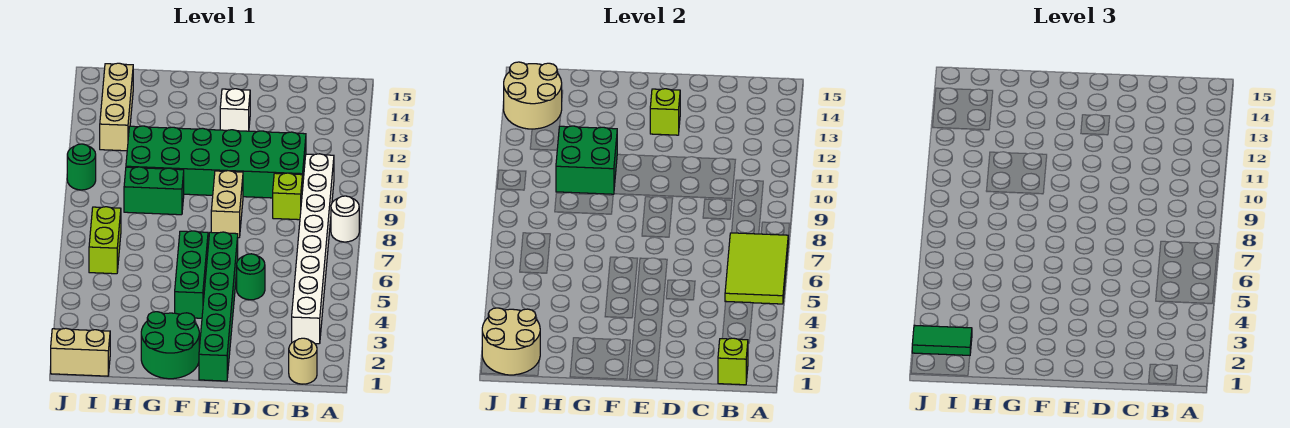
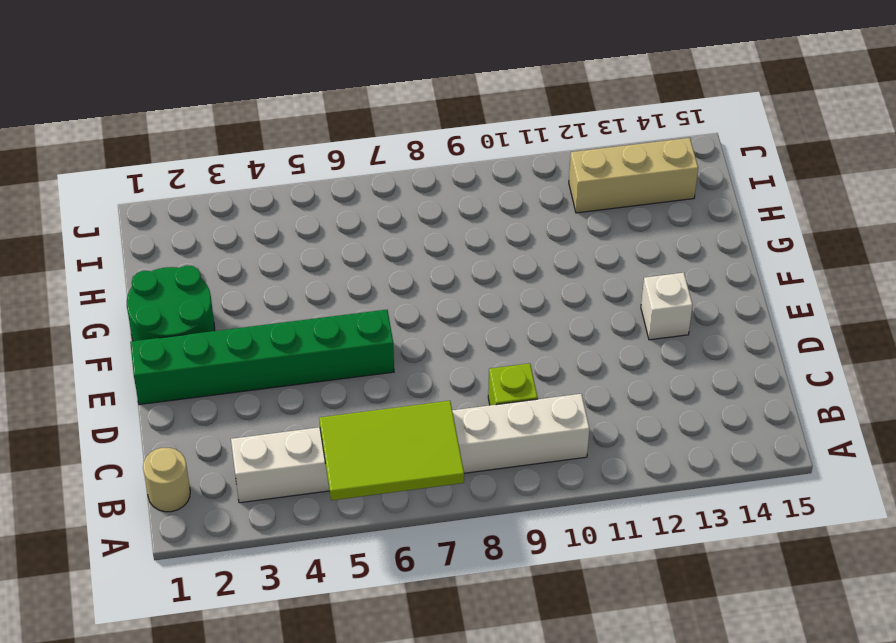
none -> white 1x1 round brick [331,196,359,242]
none -> green 2x6 brick [126,126,306,198]
none -> green 1x1 round brick [237,254,265,300]

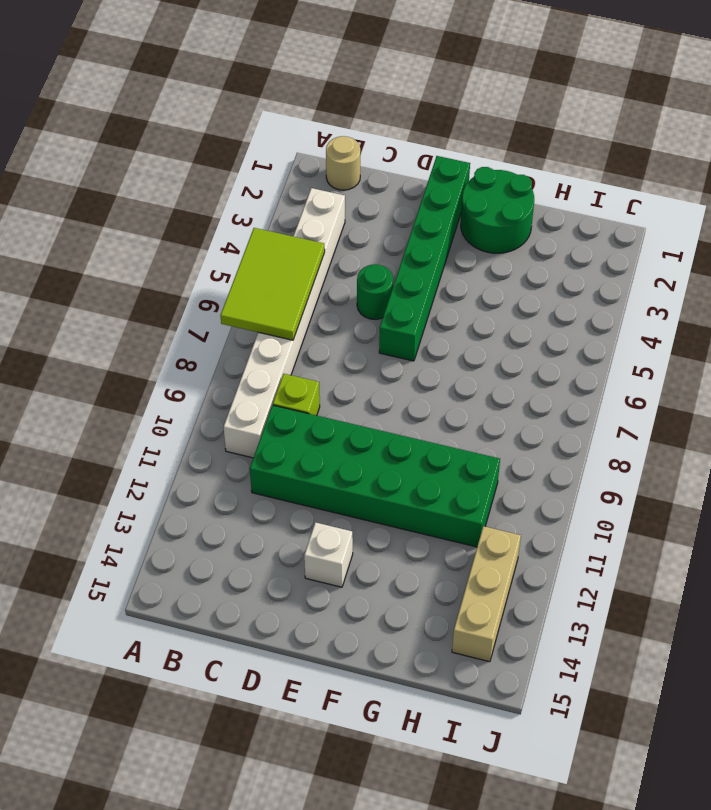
none -> white 1x1 round brick [331,196,359,242]
none -> tan 1x2 brick [211,171,243,238]
none -> green 1x3 brick [175,231,208,318]

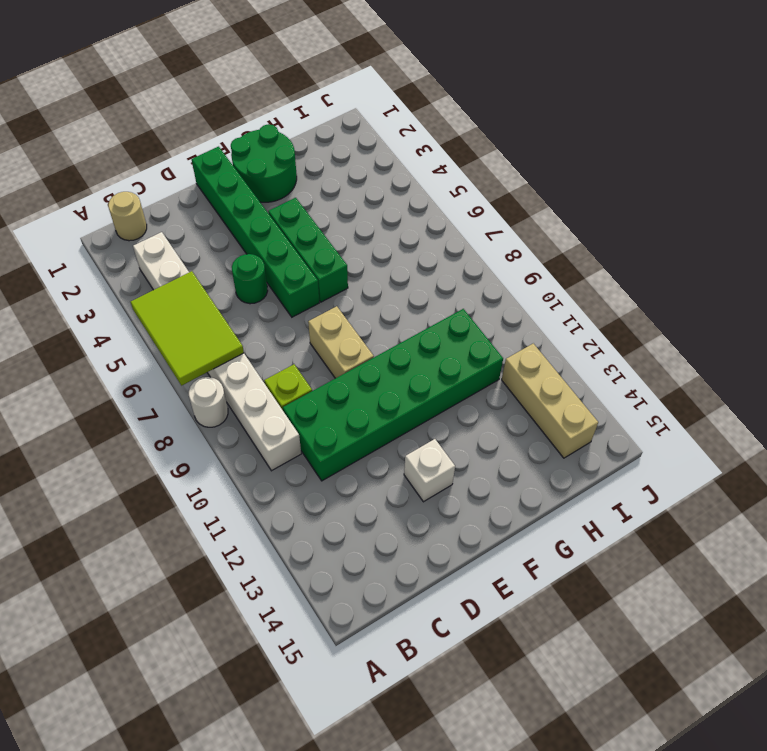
none -> green 1x2 brick [124,167,184,215]
none -> tan 1x2 brick [51,328,110,376]
none -> lime 1x2 brick [89,207,121,274]

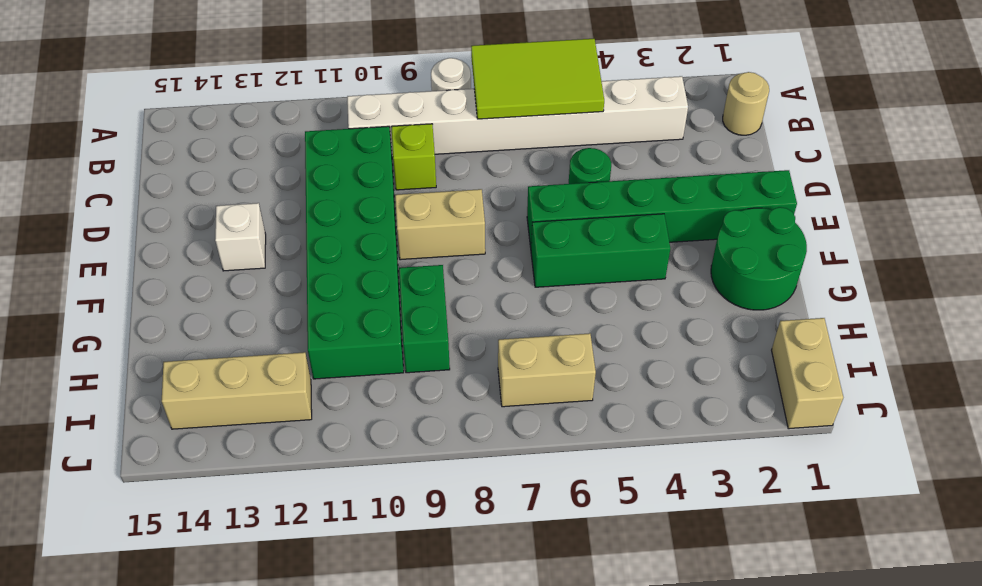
tan 1x2 brick [498,333,596,407] -> lime 1x2 brick [89,207,121,274]
none -> green 1x1 round brick [67,144,96,190]
none -> lime 1x1 brick [718,338,748,385]
none -> lime 1x1 brick [650,89,680,135]

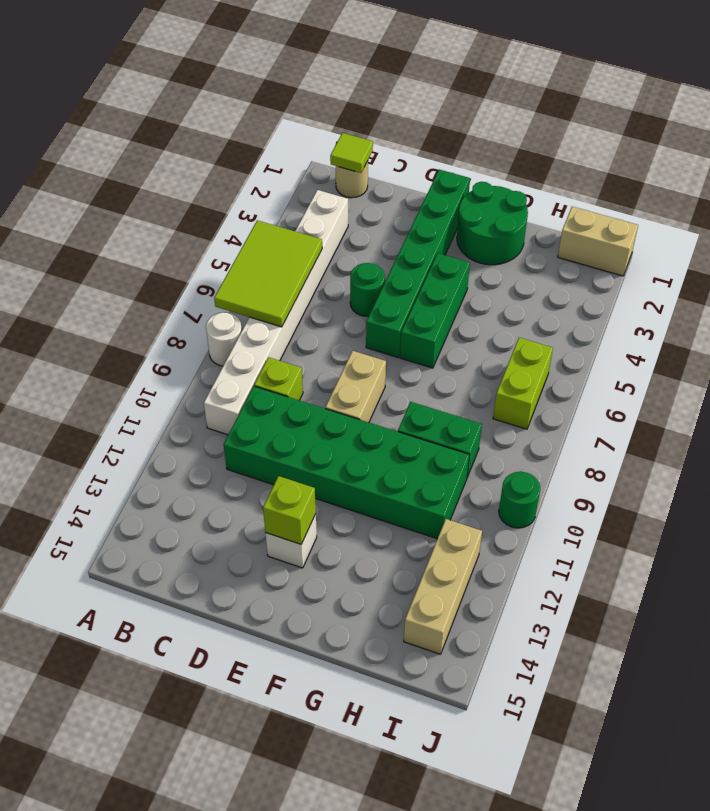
lime 1x1 tile [330,133,373,173] -> lime 1x1 brick [718,338,748,385]
none -> green 2x2 brick [556,126,617,194]
none -> tan 2x2 round brick [482,308,540,375]
none -> tan 2x2 round brick [504,62,562,129]

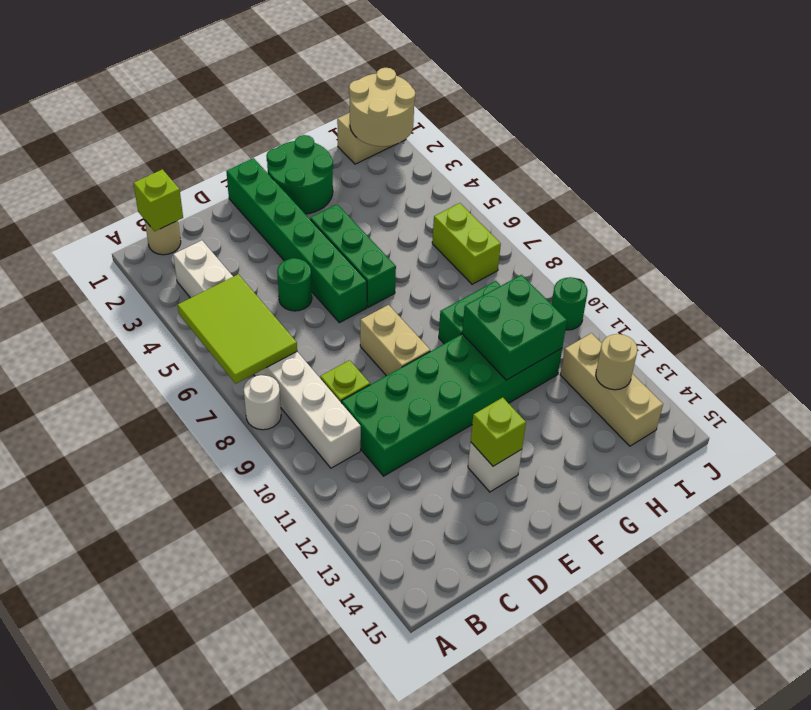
tan 1x1 round brick [596,334,637,390] -> tan 2x2 round brick [504,62,562,129]
none -> green 1x2 tile [912,325,972,355]

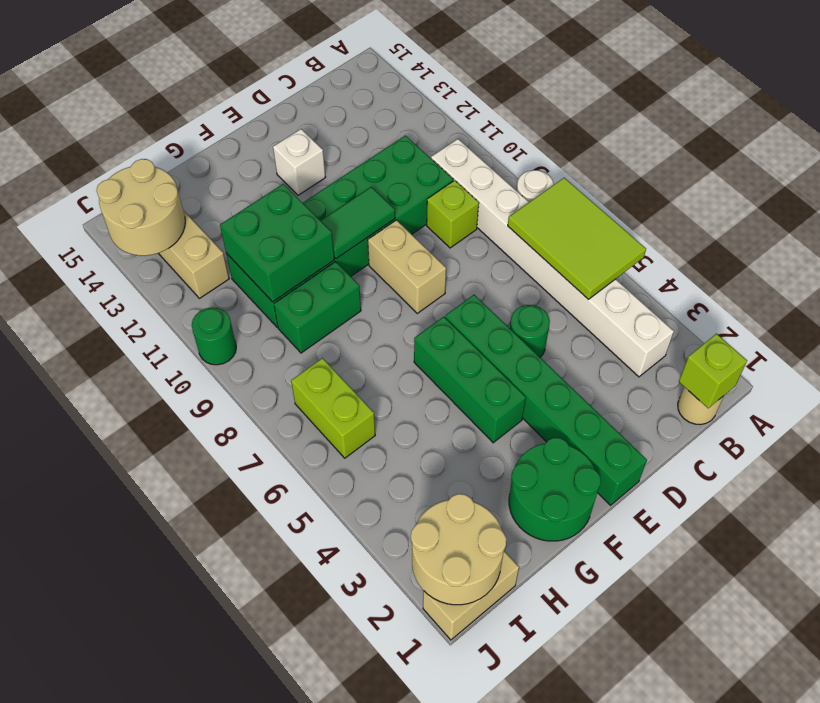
green 1x2 tile [321,187,395,259] -> green 1x2 tile moved to [912,325,972,355]
none -> lime 1x1 brick [650,89,680,135]

